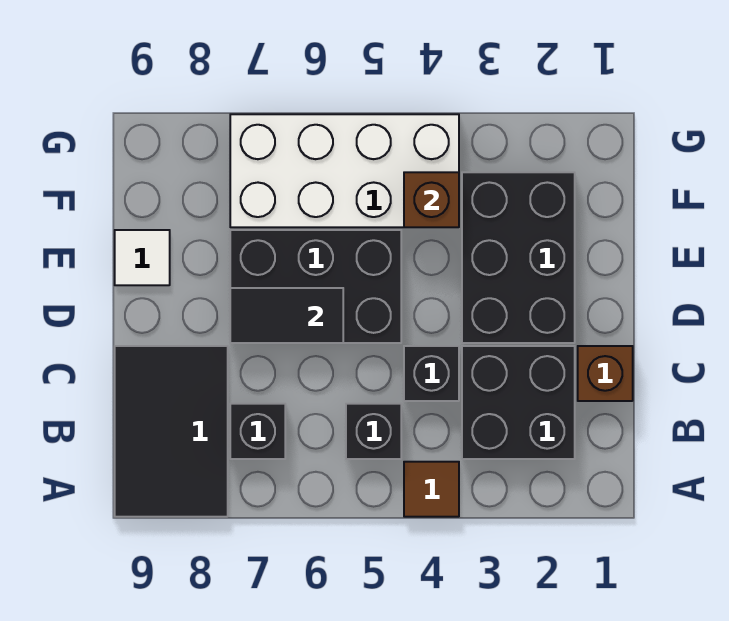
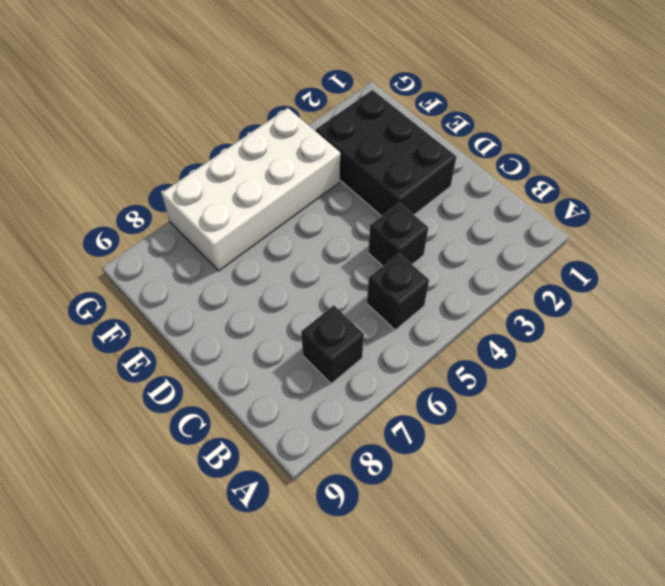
none -> brown 1x1 tile [404,462,459,517]
none -> black 2x3 tile [115,346,228,517]
none -> black 2x2 brick [462,346,575,459]

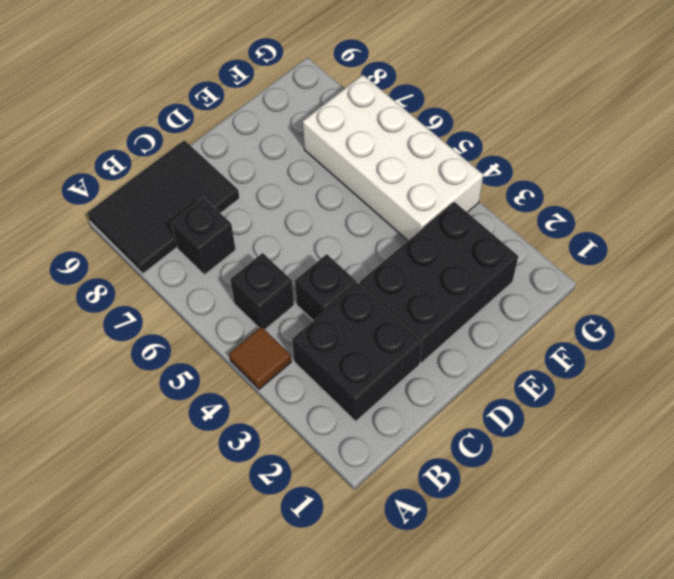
none -> brown 1x1 brick [578,346,633,401]
none -> black 2x3 brick [230,230,401,343]
none -> white 1x1 tile [115,230,170,285]

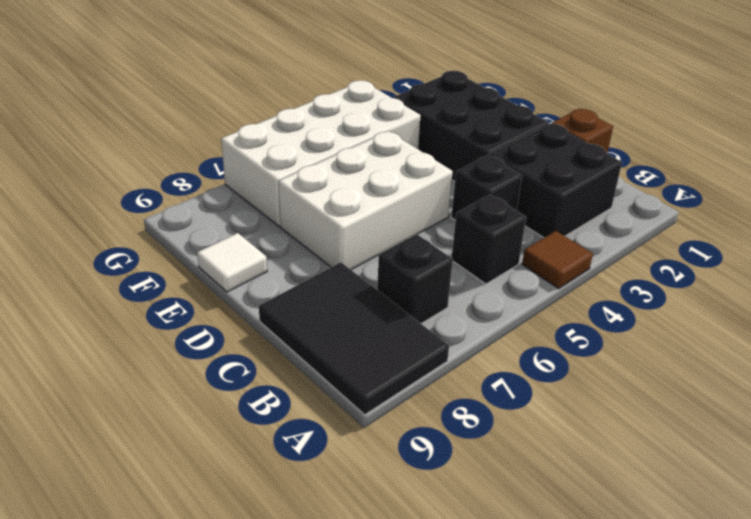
white 2x3 brick [279,131,453,270] -> black 2x3 brick [230,230,401,343]
none -> black 1x2 tile [230,288,343,343]
none -> brown 1x1 brick [404,172,459,227]

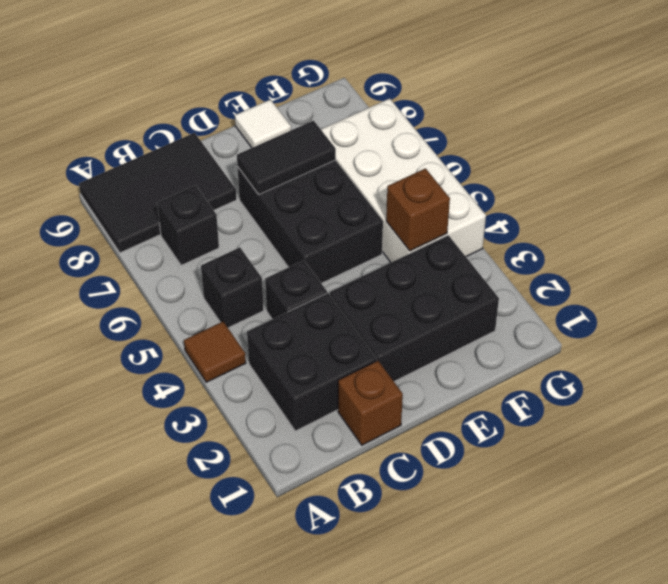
black 1x2 tile [237,121,336,194] -> black 1x2 tile turned to [230,288,343,343]

